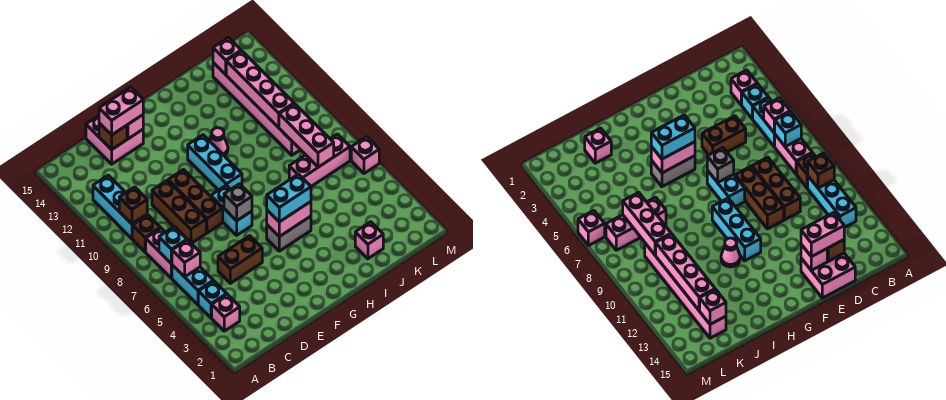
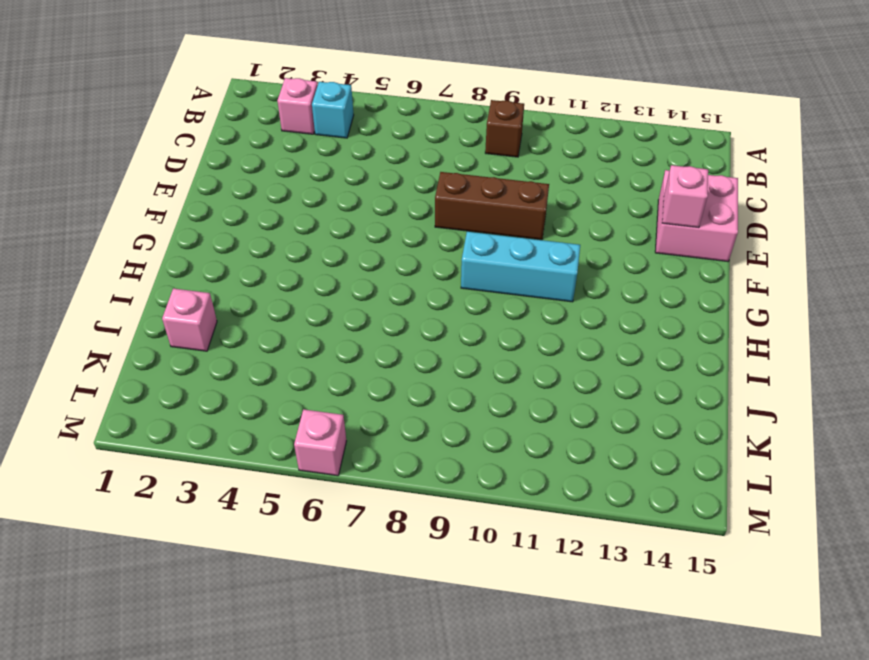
none -> cyan 1x2 brick [172,265,213,305]
none -> pink 1x2 brick [146,228,172,278]
none -> cyan 1x3 brick [93,175,147,239]
none -> brown 1x2 brick [218,236,262,283]

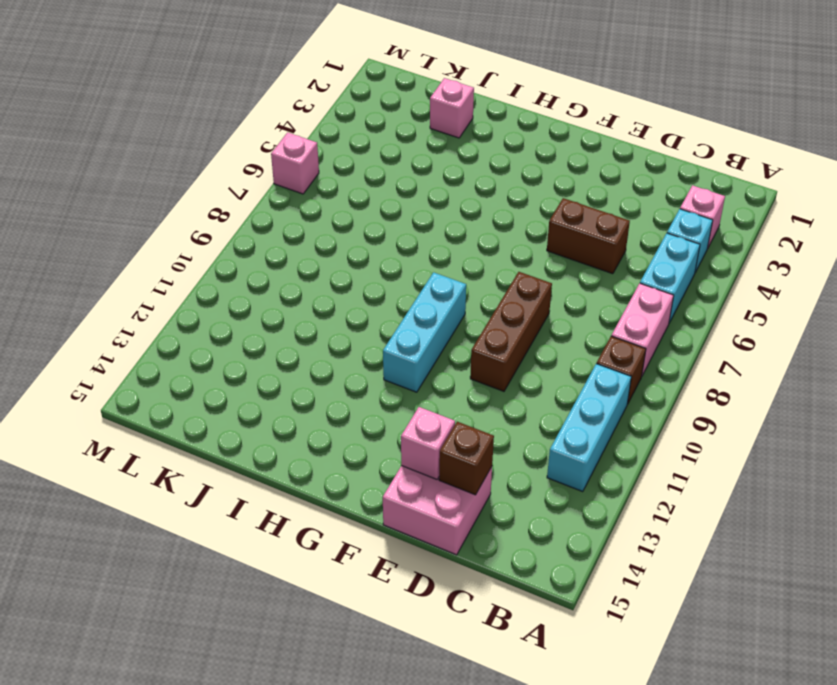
none -> brown 1x3 brick [152,180,206,243]
none -> cyan 1x2 brick [211,185,252,235]
none -> grey 1x2 brick [267,216,311,251]
none -> pink 1x1 cone [210,128,228,156]

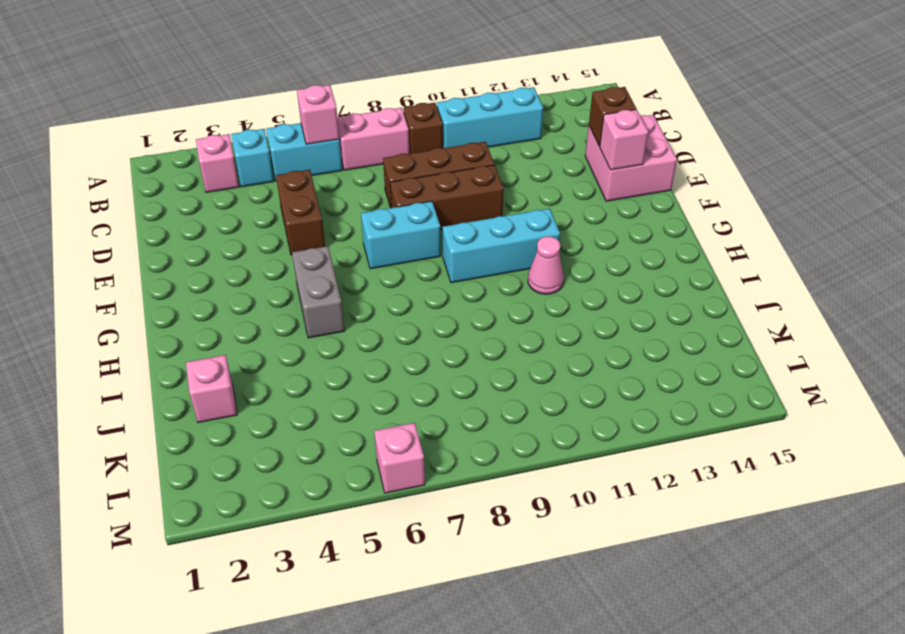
none -> pink 1x3 brick [289,134,350,186]
none -> pink 1x6 brick [213,63,300,155]
none -> cyan 1x1 brick [159,227,187,264]
none -> brown 1x1 brick [119,187,147,224]

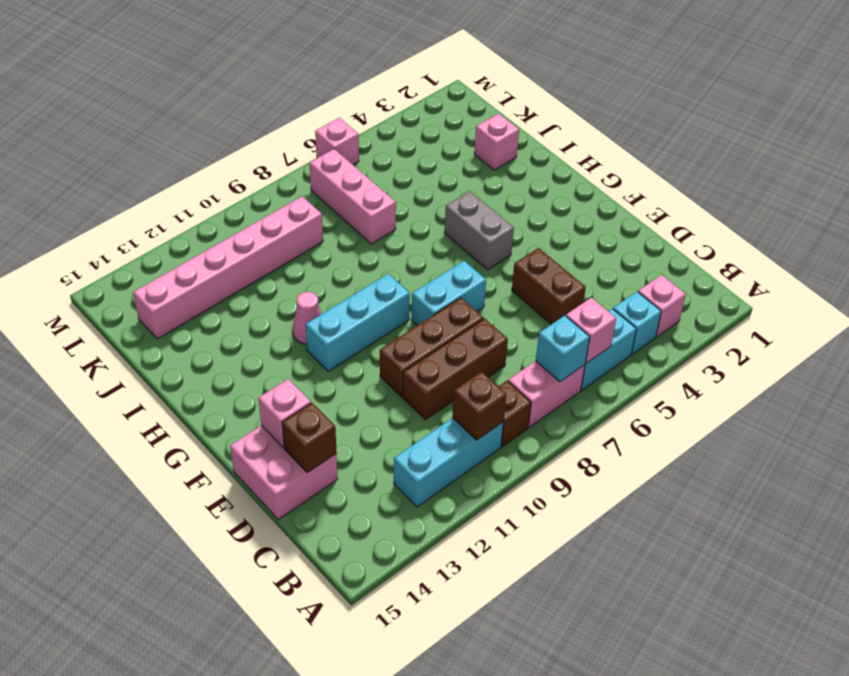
none -> grey 1x1 brick [224,184,252,221]
none -> pink 1x2 brick [267,202,311,237]
none -> pink 1x3 brick [279,104,334,167]
none -> pink 1x4 brick [226,51,294,128]

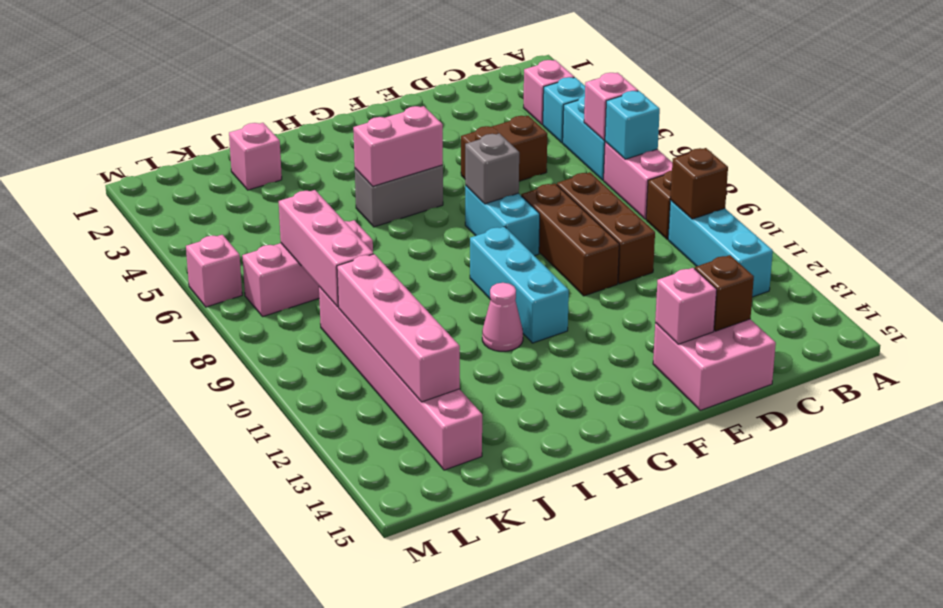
none -> pink 1x1 brick [213,38,241,75]
none -> pink 1x2 brick [99,87,143,135]
none -> cyan 1x2 brick [267,174,311,222]

